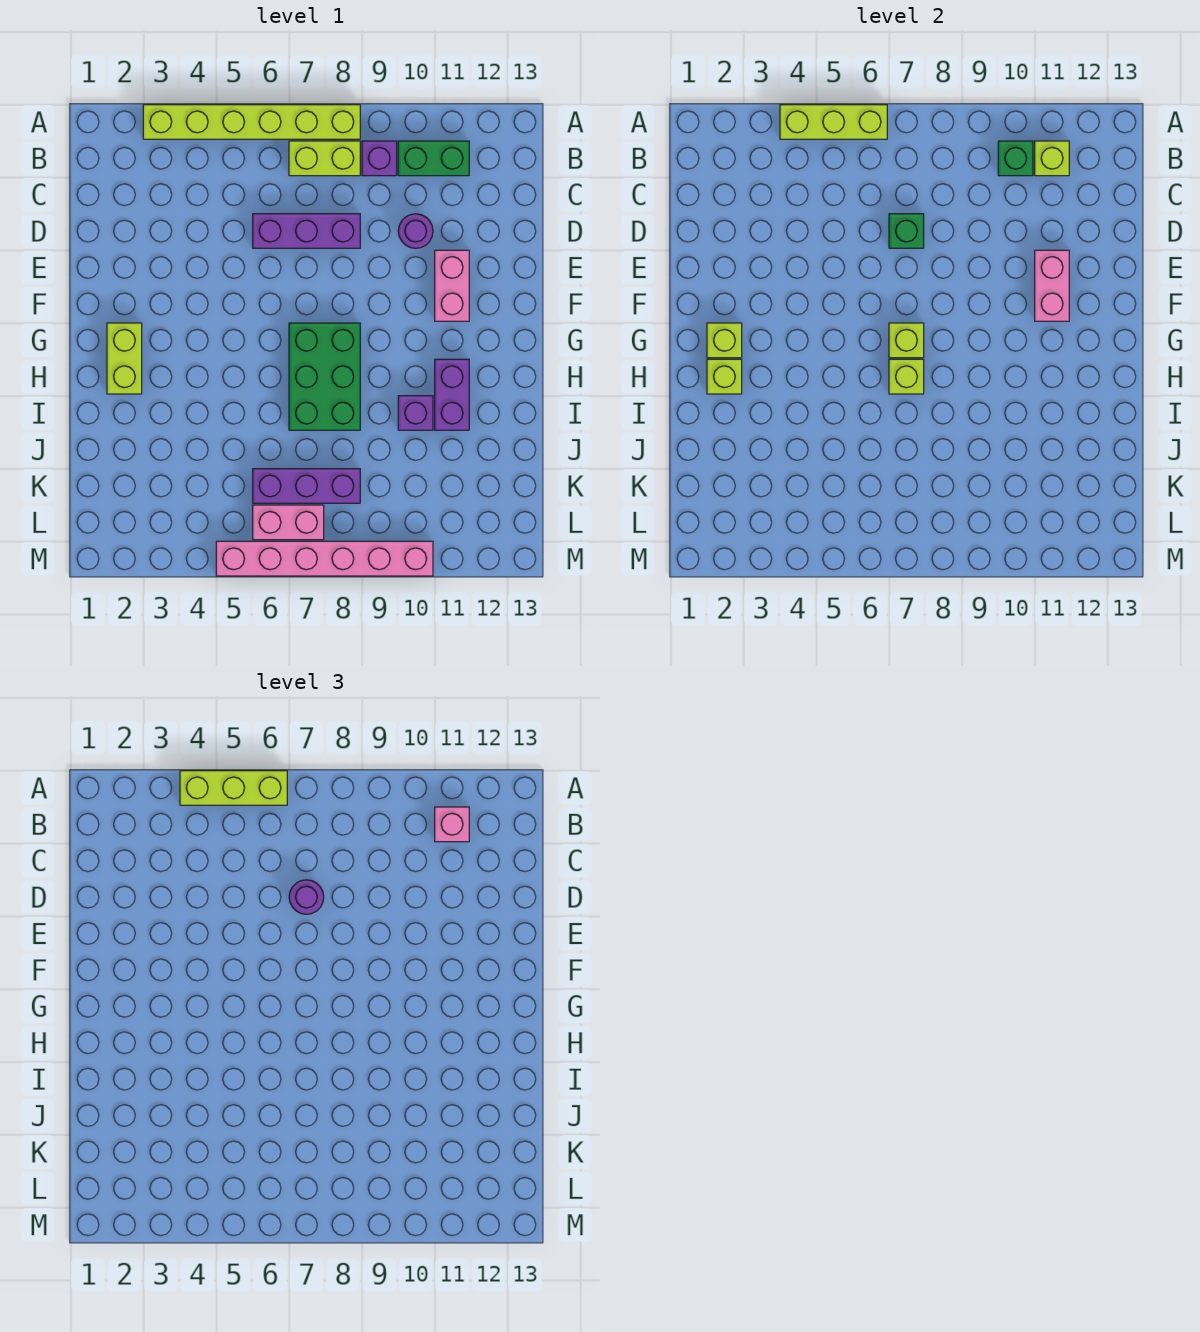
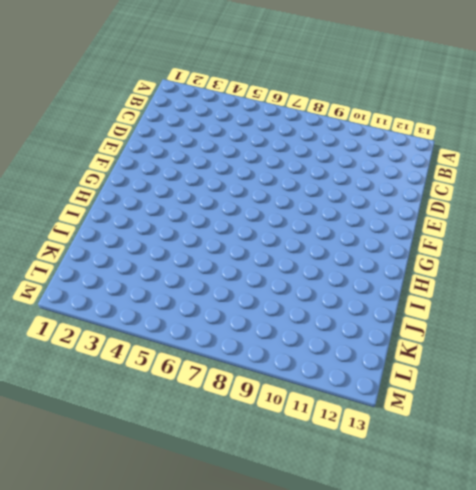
none -> lime 1x6 brick [143,105,360,139]
none -> lime 1x2 brick [289,141,360,176]
none -> purple 1x1 brick [362,141,397,176]

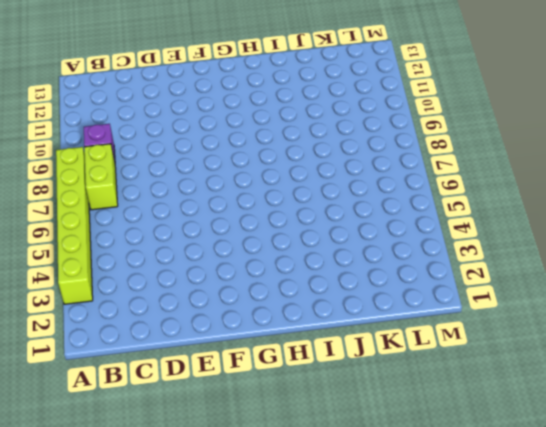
none -> green 1x2 brick [398,141,469,176]
none -> purple 1x3 brick [253,214,360,248]
none -> purple 1x1 round brick [398,214,433,248]

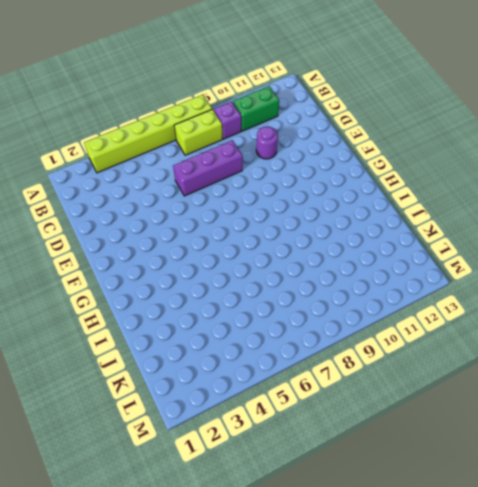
none -> pink 1x2 brick [435,250,469,321]
none -> lime 1x2 brick [107,323,142,394]
none -> green 2x3 brick [289,323,360,430]

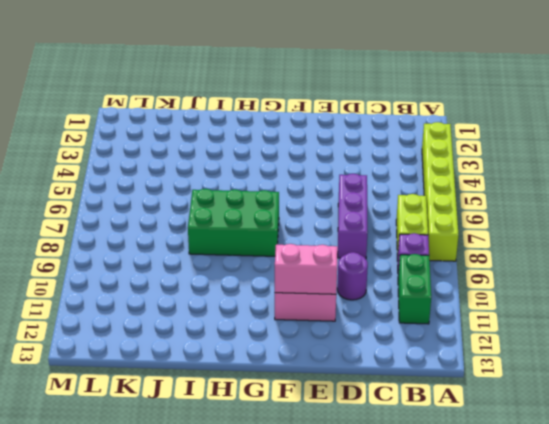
none -> lime 1x2 brick [107,323,142,394]
none -> purple 1x2 brick [435,359,469,430]
none -> purple 1x1 brick [398,396,433,430]

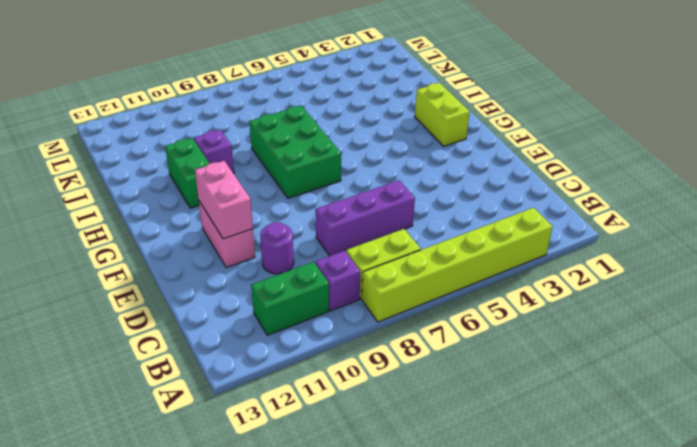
green 1x2 brick [165,138,209,208] -> purple 1x2 brick [435,359,469,430]
none -> purple 1x3 brick [253,469,360,503]
none -> pink 1x2 brick [253,505,324,540]
none -> pink 1x6 brick [216,541,433,576]

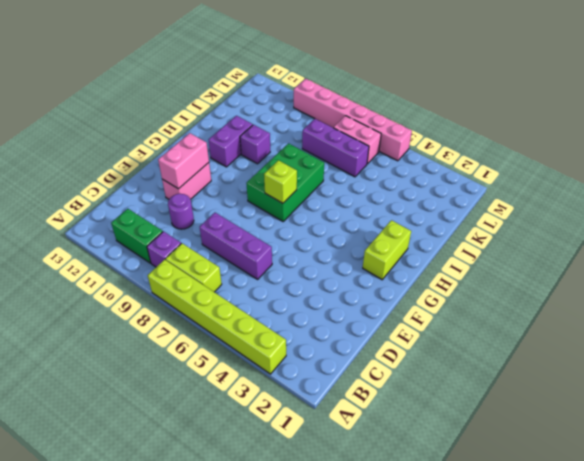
none -> lime 1x3 brick [780,105,887,139]
none -> green 1x1 brick [998,141,1033,176]
none -> lime 1x1 brick [1035,141,1069,176]

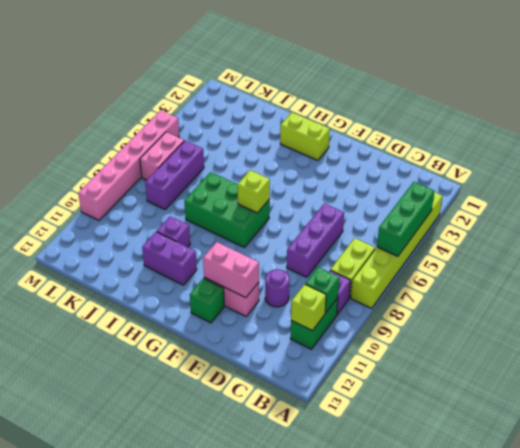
green 1x3 brick [377,182,434,256] -> lime 1x3 brick [780,105,887,139]
green 1x1 brick [190,278,224,323] -> green 1x1 brick moved to [889,214,924,248]
none -> lime 1x1 brick [707,323,742,358]
none -> lime 1x1 brick [707,359,742,394]
none -> lime 1x1 brick [889,359,924,394]

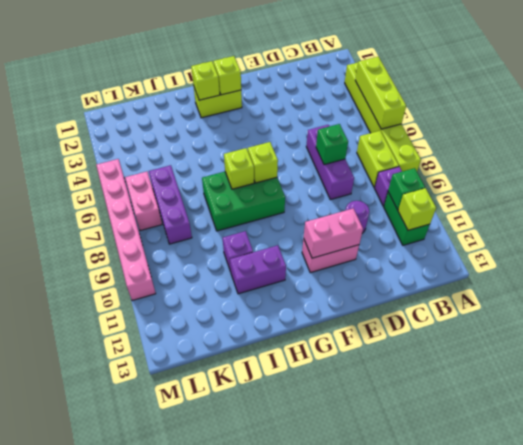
none -> lime 1x3 brick [180,771,287,805]
none -> pink 1x1 brick [435,807,469,842]
none -> purple 1x1 round brick [289,880,324,914]

